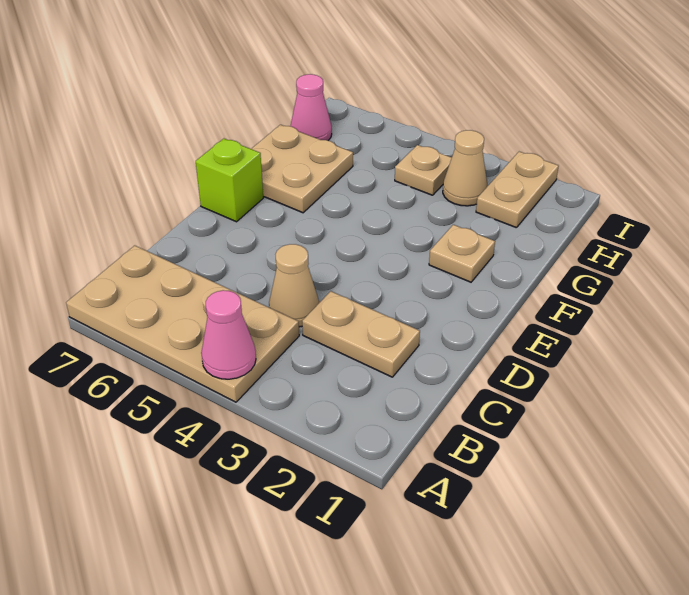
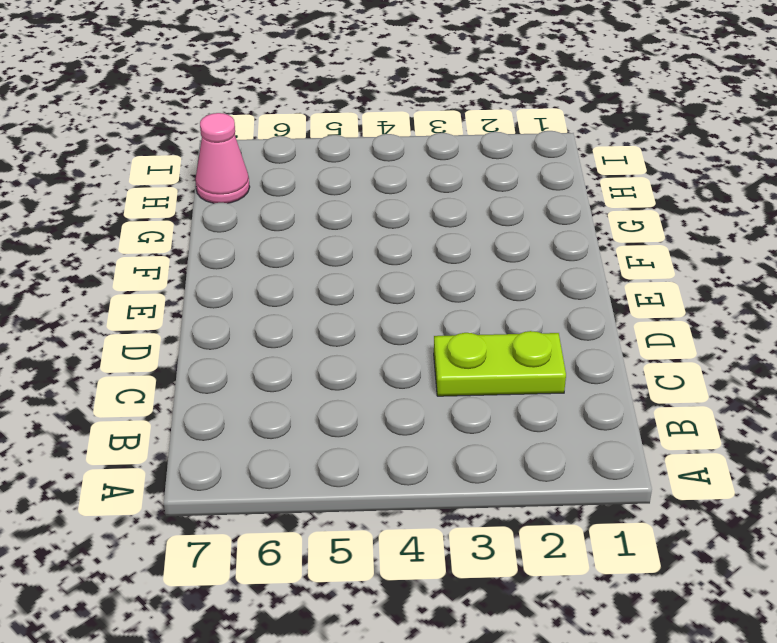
lime 1x2 plate [434,331,566,396] -> tan 1x2 plate [302,291,420,377]
none -> tan 2x4 plate [66,246,299,402]
none -> tan 1x1 cone [269,244,319,327]

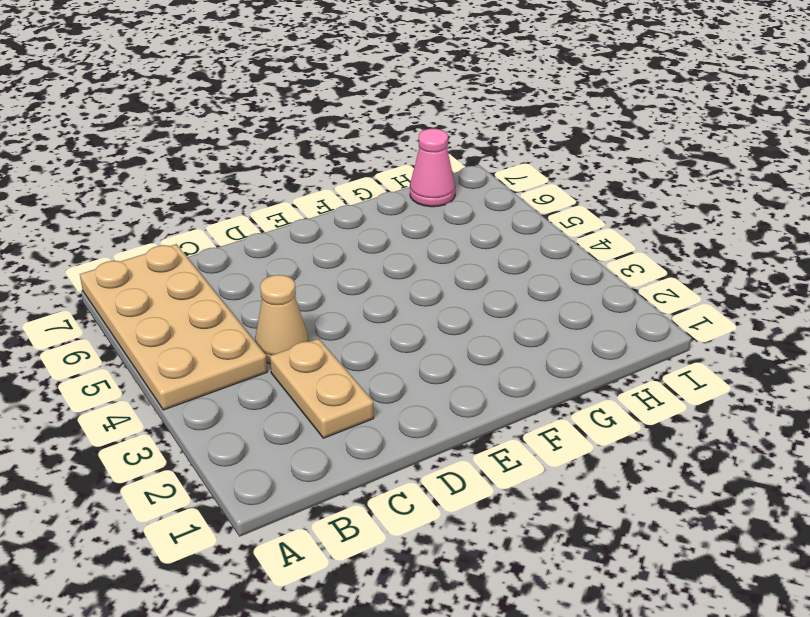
none -> lime 1x1 brick [196,139,263,222]
none -> tan 1x1 plate [429,225,495,282]

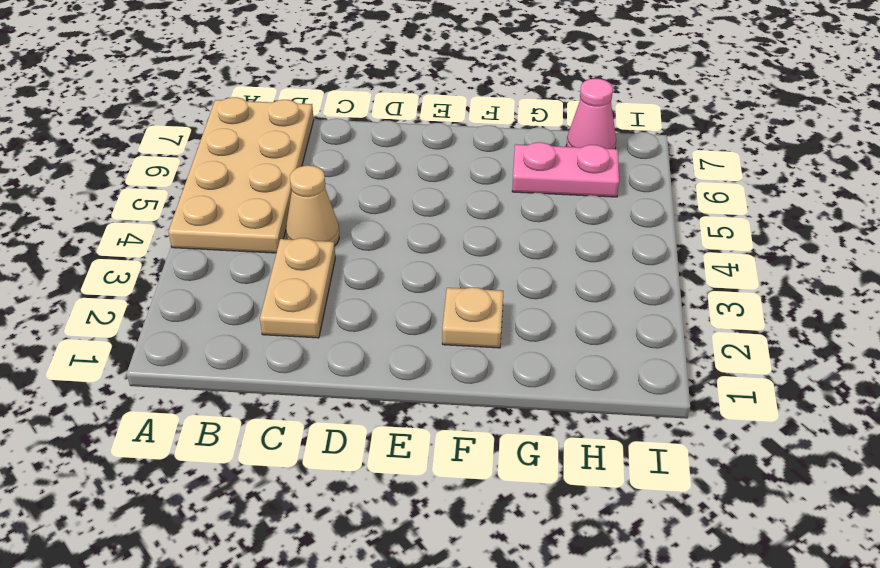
pink 1x2 plate [512,142,619,197] -> tan 2x2 plate [251,125,353,213]
none -> lime 1x1 brick [196,139,263,222]
none -> tan 1x2 plate [476,152,559,228]

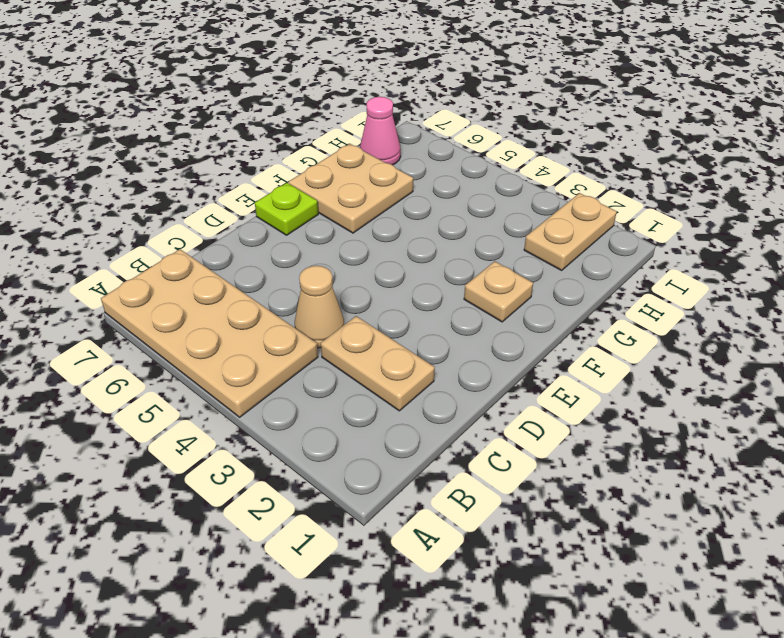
lime 1x1 plate [255,183,318,235] -> lime 1x1 brick [196,139,263,222]
none -> tan 1x1 cone [443,130,487,206]
none -> tan 1x1 plate [395,145,452,195]

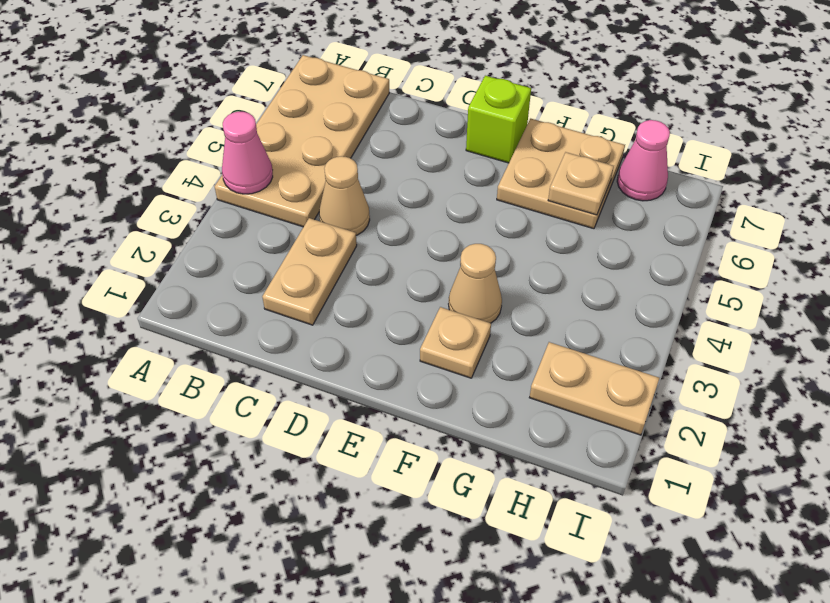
tan 1x1 cone [449,244,502,323] -> tan 1x1 cone moved to [443,130,487,206]
tan 1x1 plate [548,152,614,215] -> tan 1x1 plate moved to [395,145,452,195]

